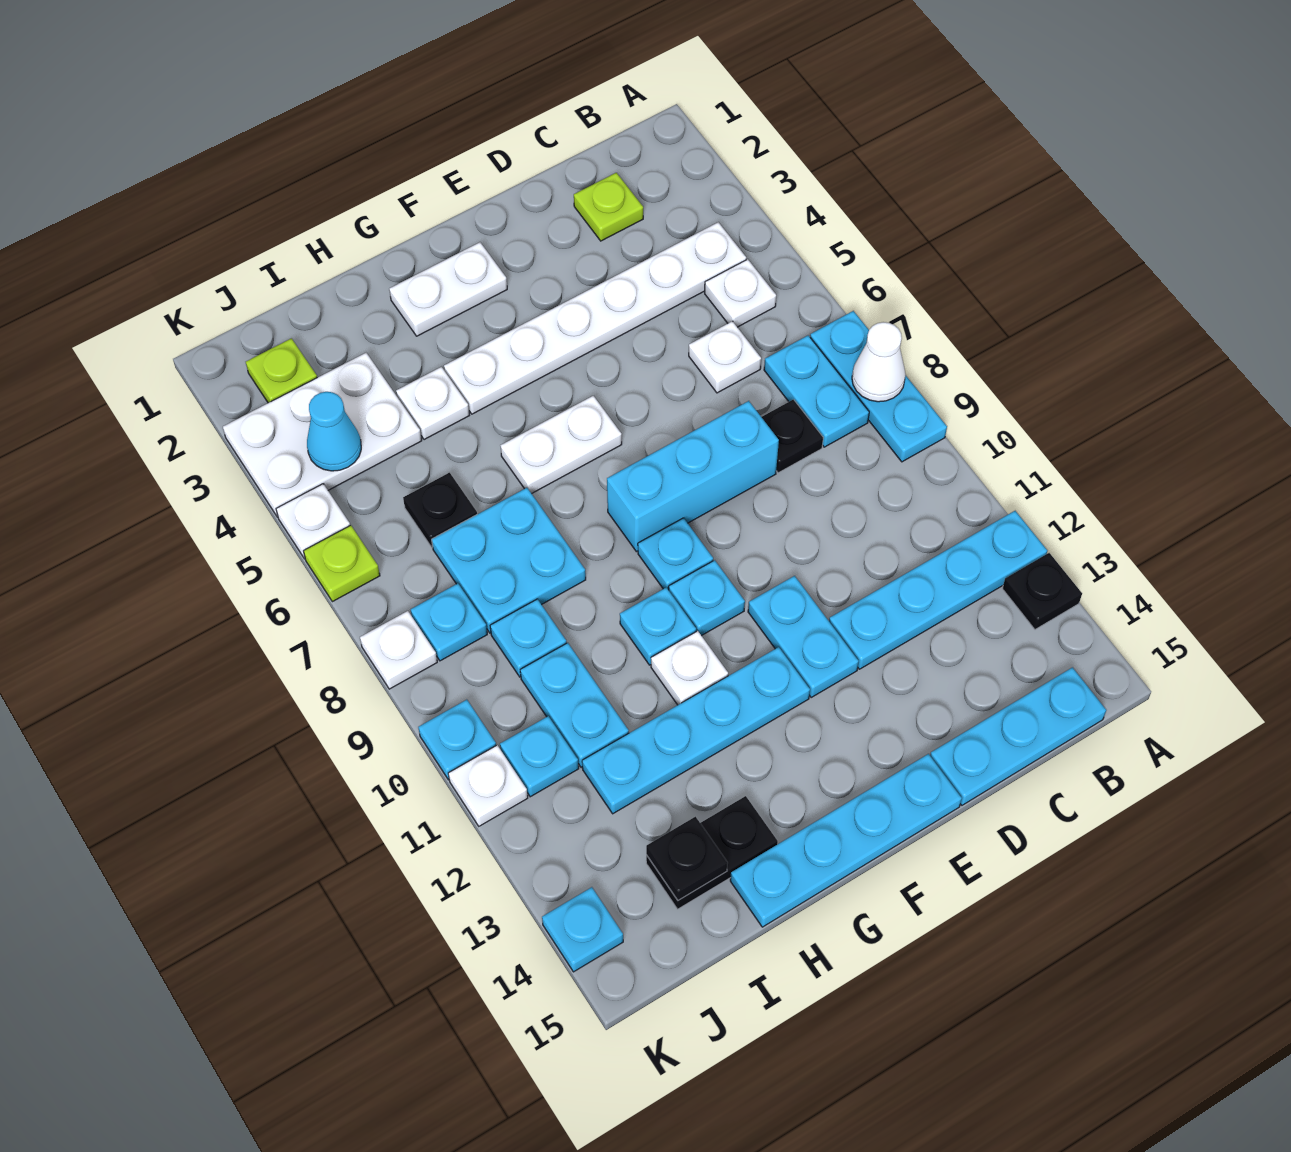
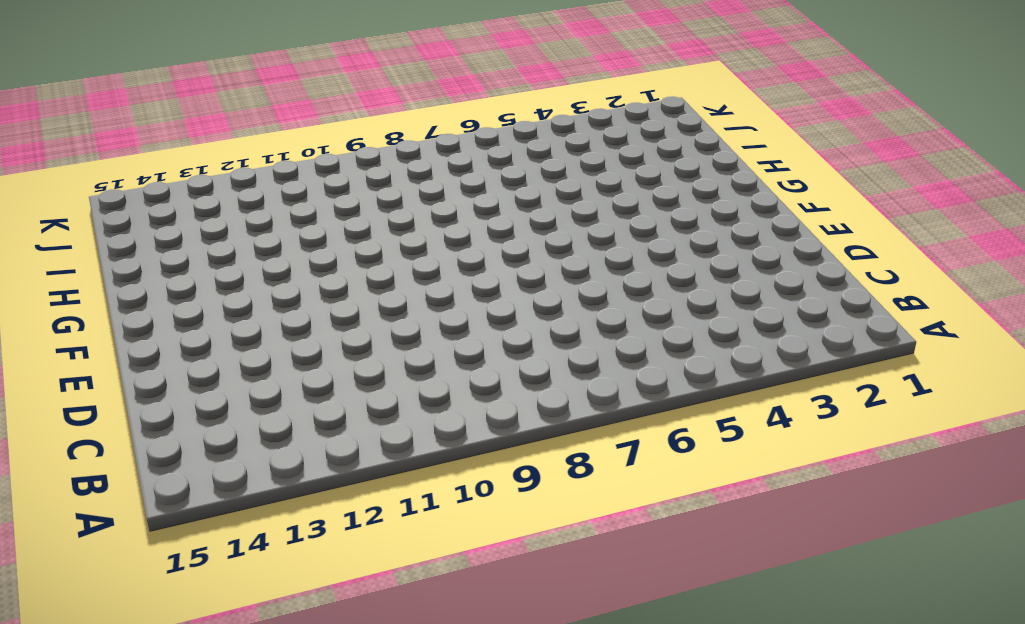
none -> cyan 1x3 plate [810,311,947,462]
none -> cyan 1x4 plate [829,511,1047,669]
none -> black 1x1 plate [1002,553,1082,630]
none -> white 1x6 plate [444,222,746,414]

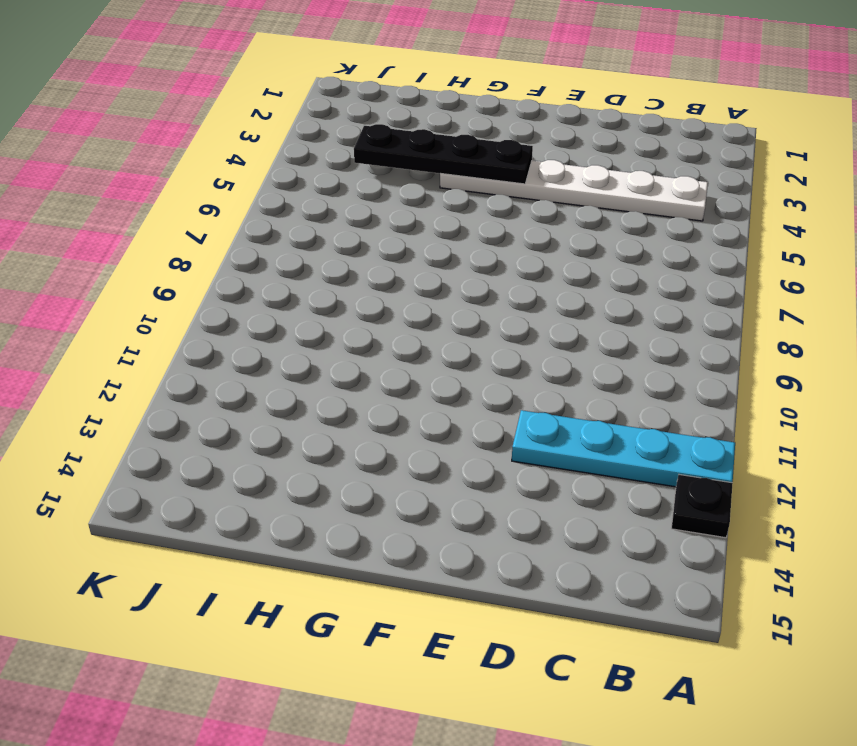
black 1x4 plate [354,124,533,184] -> none
none -> cyan 1x3 plate [810,311,947,462]
none -> white 1x1 plate [705,259,776,327]
none -> cyan 1x2 plate [764,335,869,447]
none -> cyan 1x3 plate [930,667,1106,805]

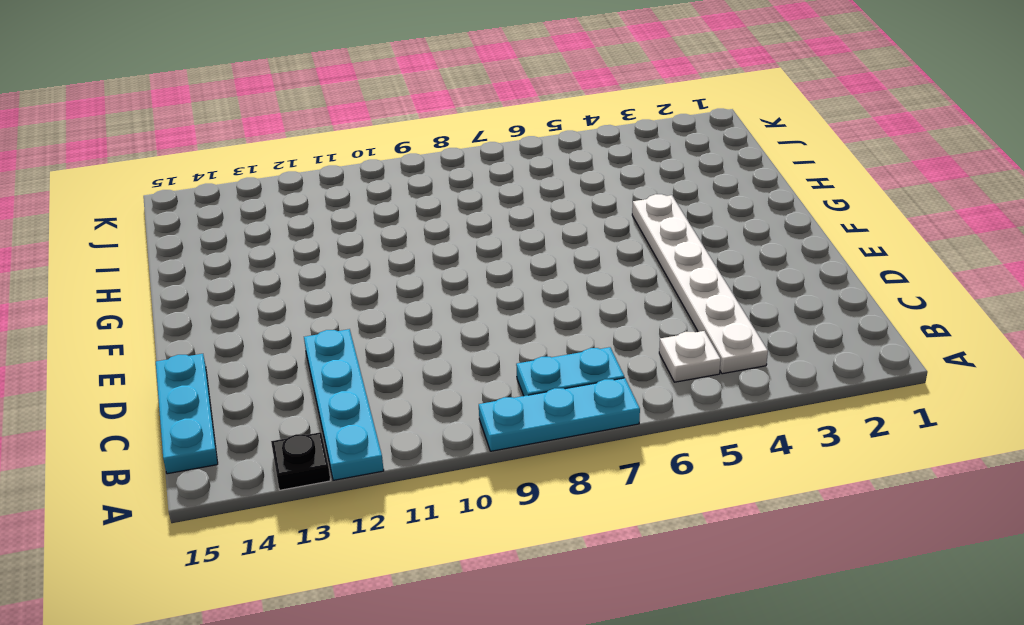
none -> lime 1x1 plate [574,173,643,241]
none -> white 1x1 plate [689,321,761,393]
none -> black 1x1 plate [762,399,823,473]
none -> cyan 1x3 brick [607,401,779,552]

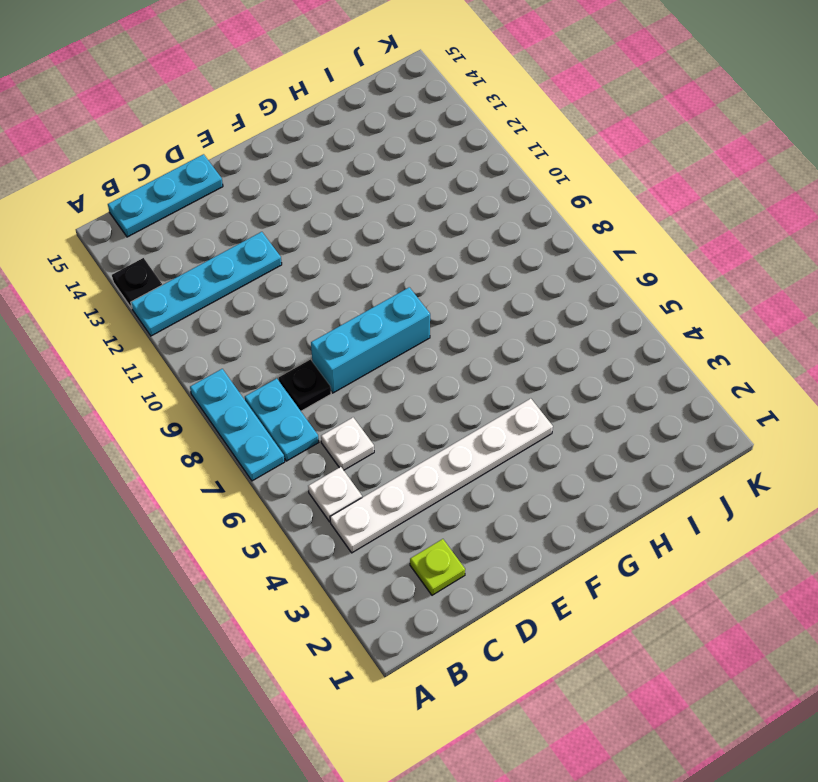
none -> cyan 1x2 plate [748,576,859,697]
none -> cyan 1x4 plate [730,754,962,927]
none -> white 1x2 plate [389,242,507,336]
none -> white 1x2 plate [500,396,622,494]

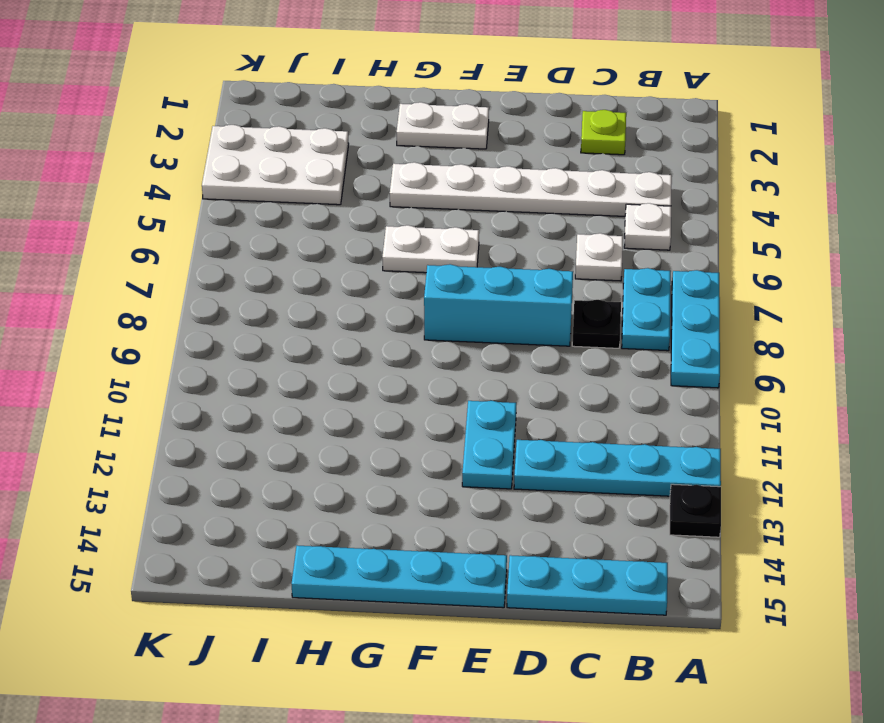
none -> cyan 1x1 plate [638,518,713,590]
none -> cyan 1x1 plate [669,560,745,636]
none -> cyan 1x4 plate [582,647,810,814]
none -> cyan 1x1 plate [620,587,696,665]

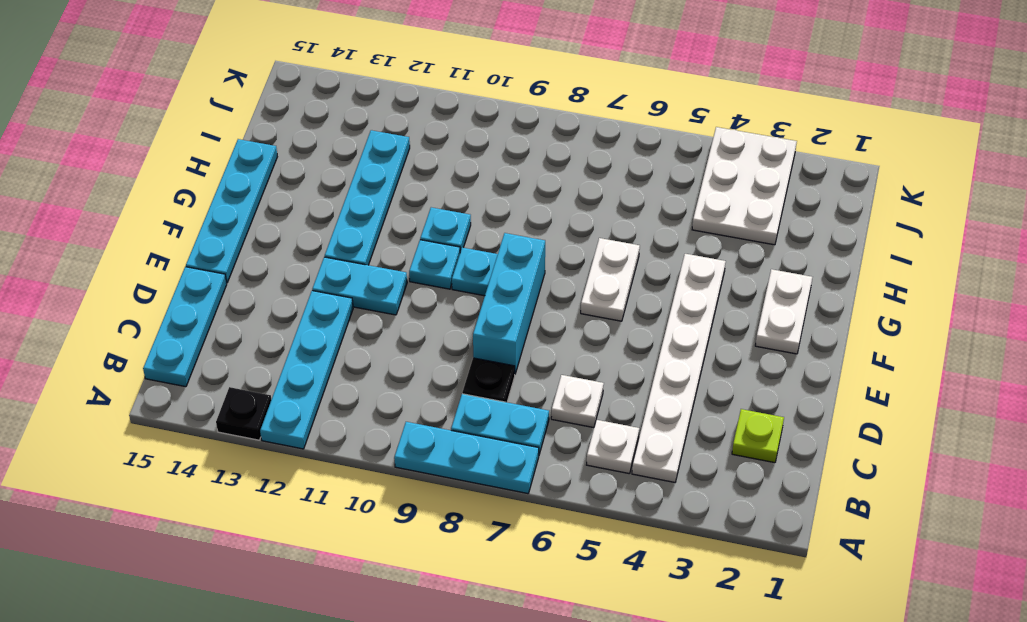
none -> white 1x1 plate [651,631,728,705]
none -> white 1x1 plate [396,367,469,440]
none -> cyan 2x2 plate [432,488,586,633]
none -> black 1x2 plate [646,796,778,909]

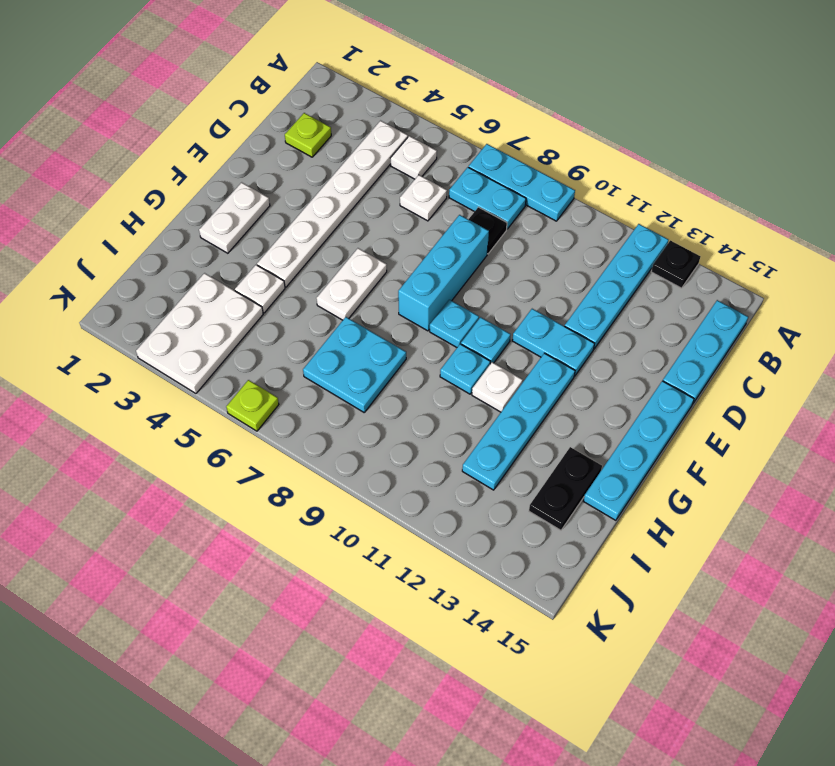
none -> black 1x1 plate [403,473,477,547]
none -> cyan 1x1 plate [490,599,567,677]
none -> cyan 1x2 plate [520,643,629,767]
none -> lime 1x1 plate [246,338,317,403]

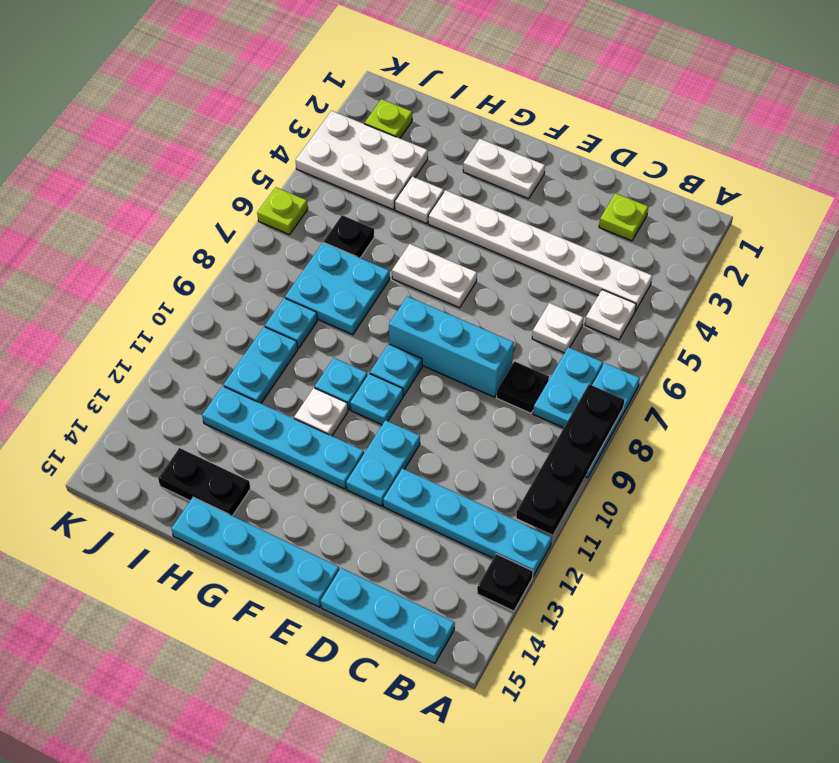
black 1x4 plate [516,384,625,535] -> white 1x1 cone [852,322,906,402]
none -> cyan 1x1 plate [411,583,487,661]
none -> cyan 1x1 plate [500,716,579,797]
none -> white 1x1 plate [276,484,350,559]
none -> white 1x1 plate [360,611,437,689]

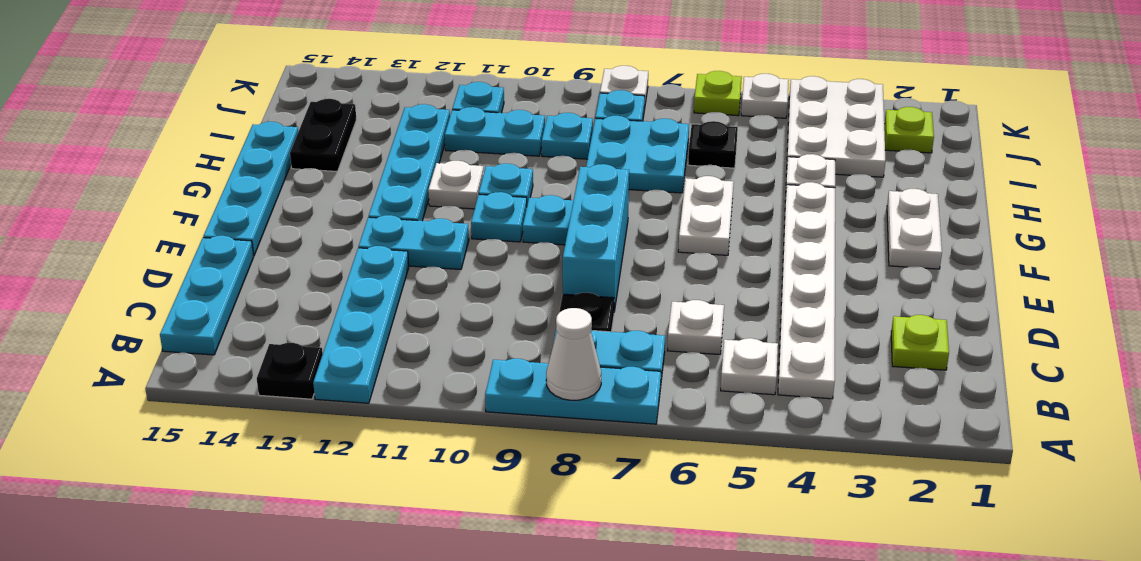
none -> cyan 1x1 plate [418,700,496,780]
none -> white 1x1 plate [448,745,528,826]
none -> cyan 1x1 plate [542,887,623,972]
none -> black 1x1 plate [646,817,727,900]

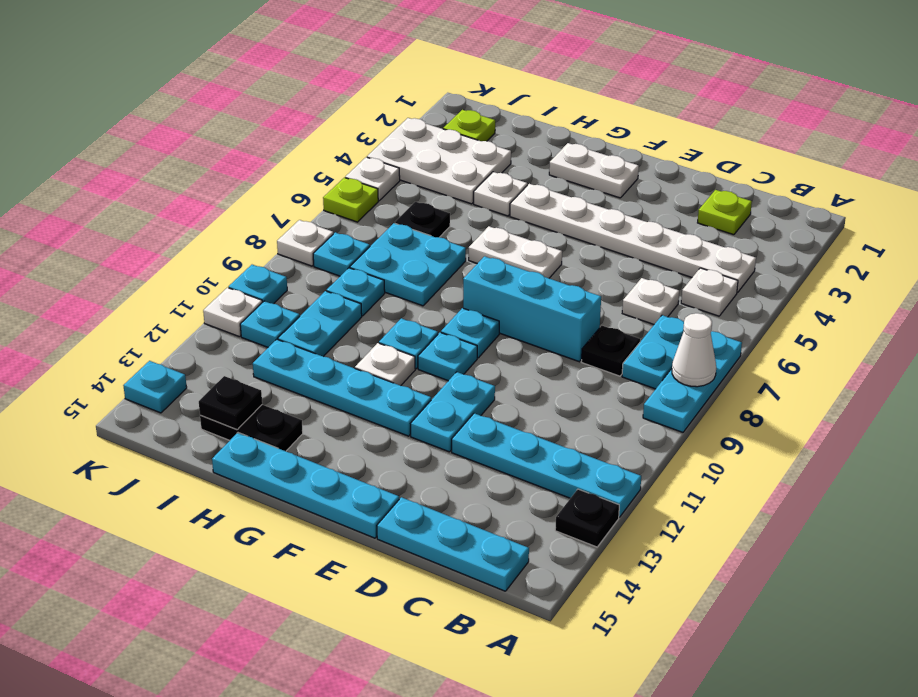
none -> cyan 1x1 cone [307,392,361,471]

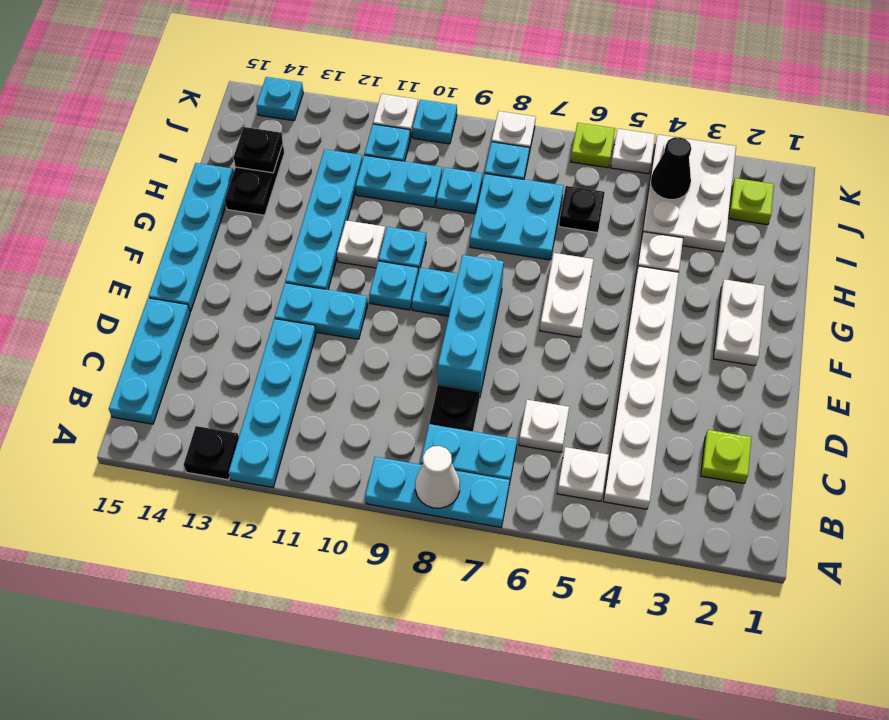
black 1x1 cone [651,137,691,199] -> cyan 1x1 cone [307,392,361,471]

